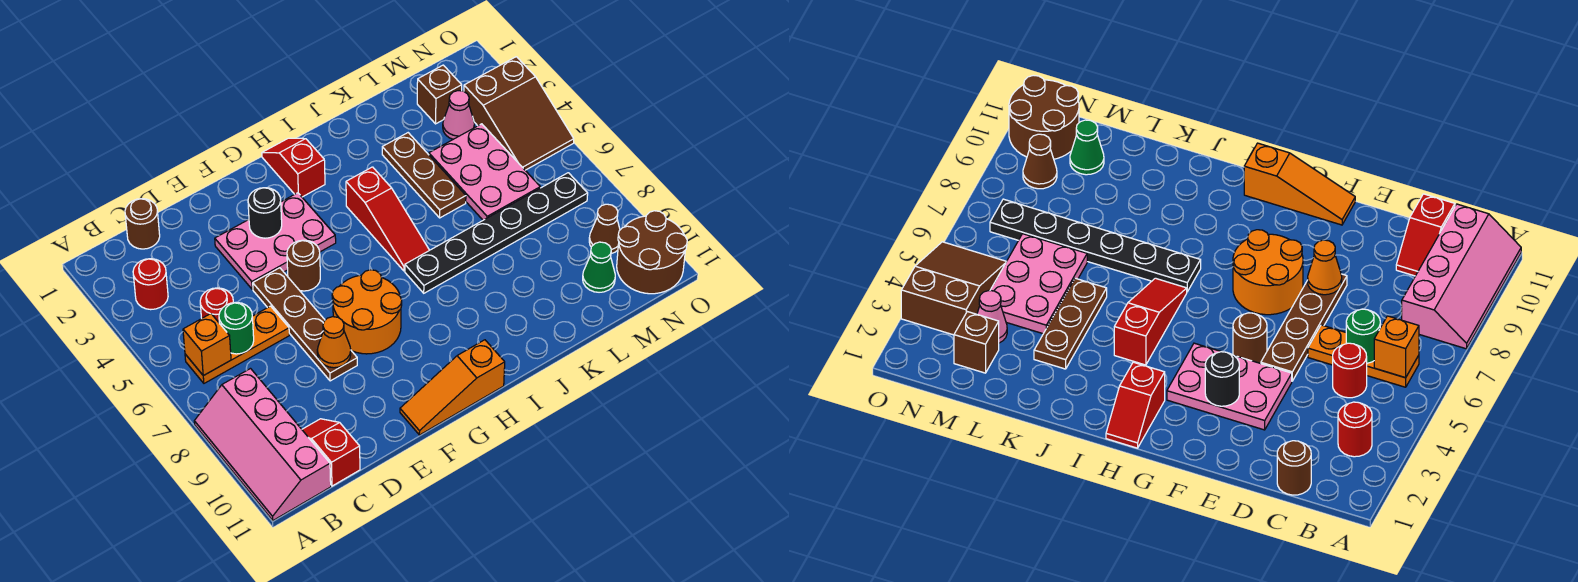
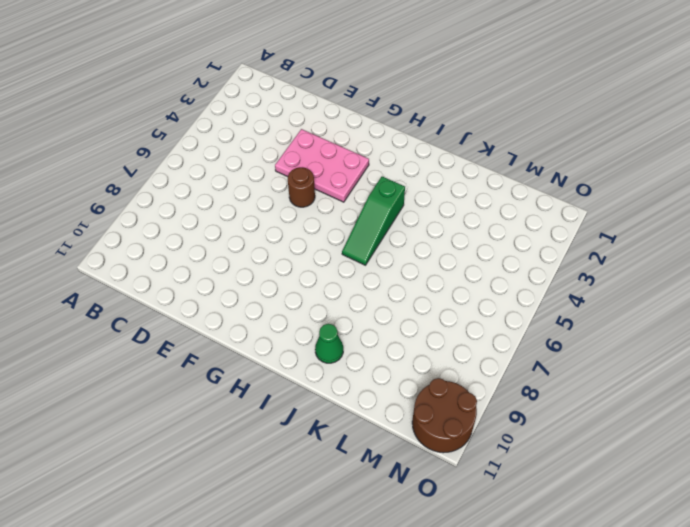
green 1x3 slope [342,177,405,265] -> red 1x3 slope [346,167,429,271]
green 1x1 cone [315,324,343,363] -> green 1x1 cone moved to [583,242,615,292]
none -> pink 2x4 slope [194,369,331,520]
none -> red 1x1 round brick [133,259,168,310]
none -> orange 1x3 plate [185,306,289,383]

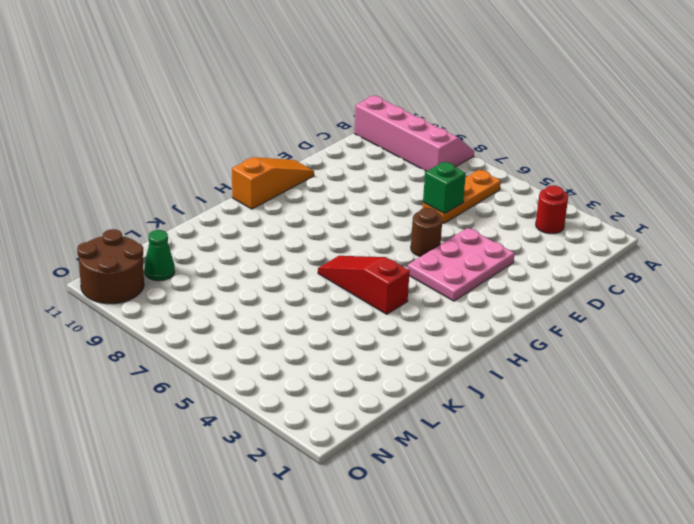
green 1x1 brick [423,162,466,214] -> none
none -> brown 1x1 round brick [125,199,160,249]
none -> red 1x1 round brick [200,288,233,322]
none -> red 1x2 slope [302,419,360,486]

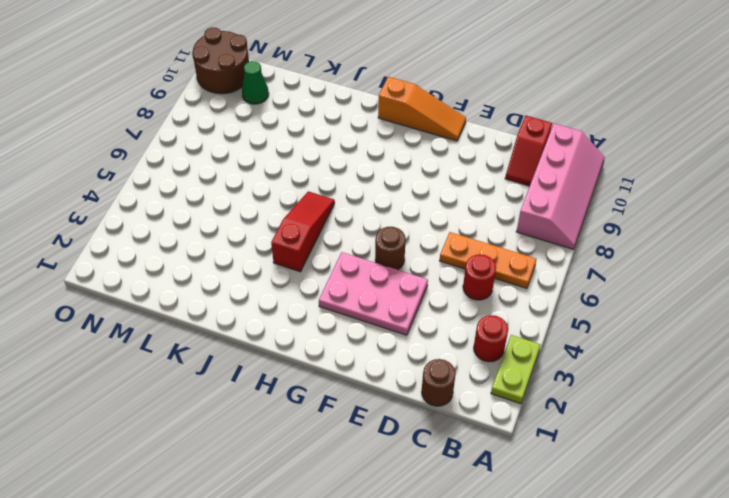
lime 1x2 plate [491,335,541,404] -> none
none -> brown 1x4 plate [253,268,357,381]
none -> orange 2x2 round brick [332,270,402,354]
none -> red 1x2 slope [262,138,325,197]

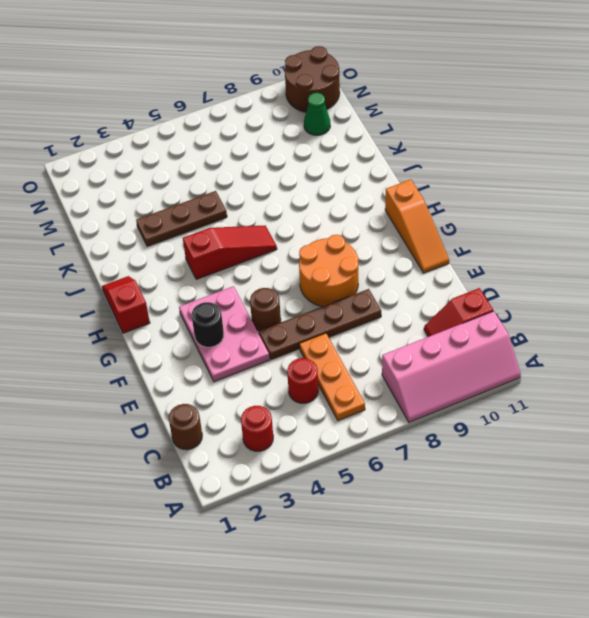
red 1x2 slope [102,276,150,333] -> red 1x2 slope turned to [262,138,325,197]
none -> black 1x6 plate [405,173,588,293]
none -> pink 2x3 plate [429,124,540,220]
none -> brown 1x1 brick [417,65,462,124]

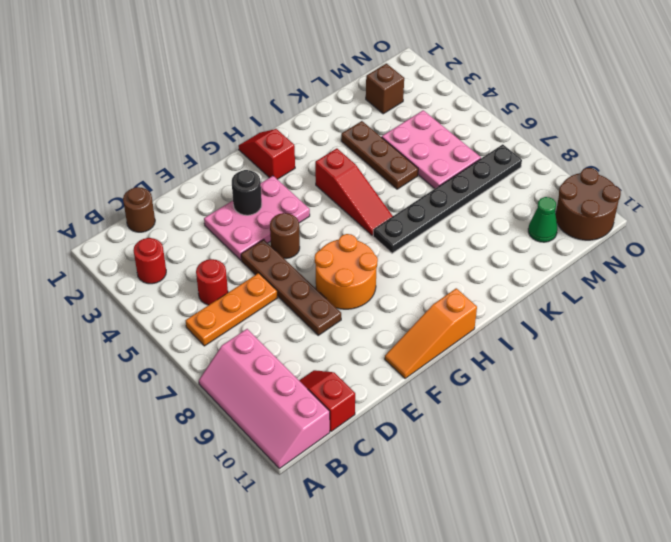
none -> pink 1x1 cone [443,91,474,139]
none -> brown 2x3 slope [464,57,574,170]
none -> brown 1x1 cone [589,204,620,254]

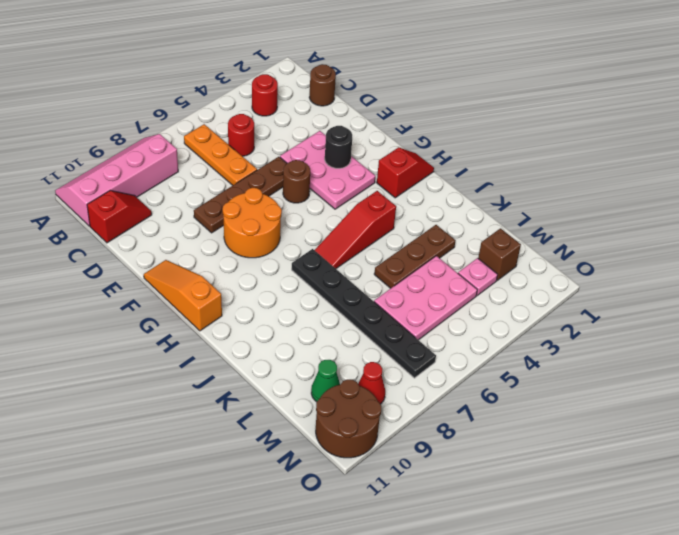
pink 1x1 plate [458,258,498,295] -> pink 1x1 cone [443,91,474,139]
red 1x1 cone [358,362,385,404] -> brown 1x1 cone [589,204,620,254]
none -> brown 2x3 slope [464,57,574,170]
none -> orange 1x1 brick [183,314,231,376]
none -> green 1x1 round brick [219,302,254,354]

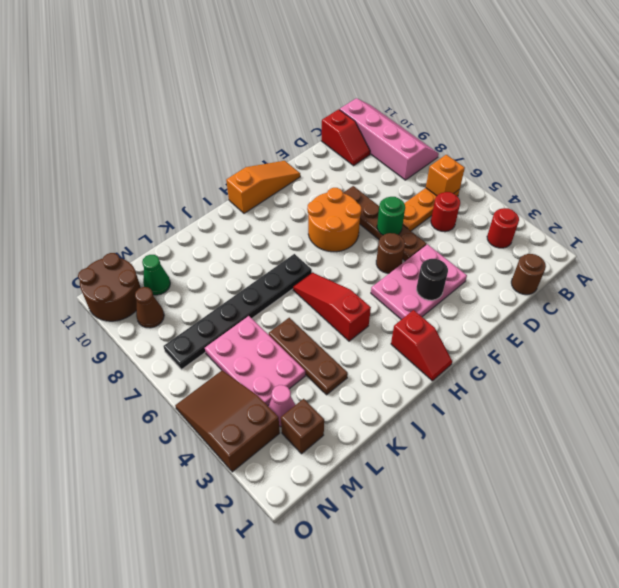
green 1x1 round brick [377,197,405,235] -> green 1x1 round brick moved to [219,302,254,354]
none -> orange 1x1 cone [317,317,351,368]

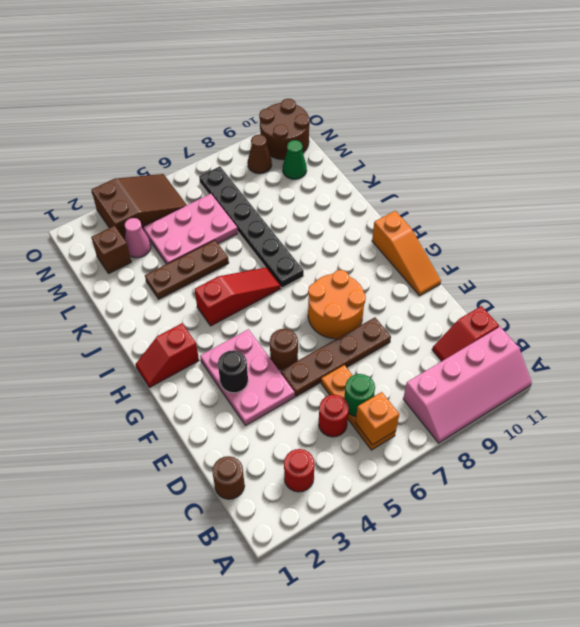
none -> orange 1x1 cone [317,317,351,368]

